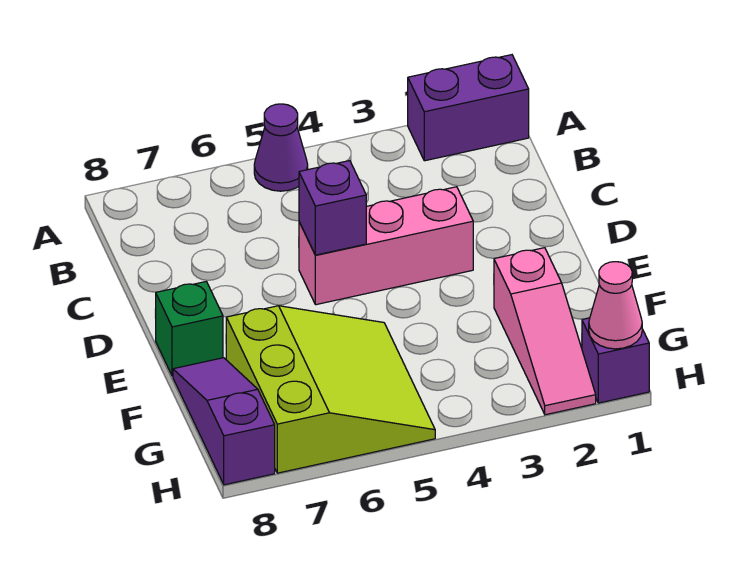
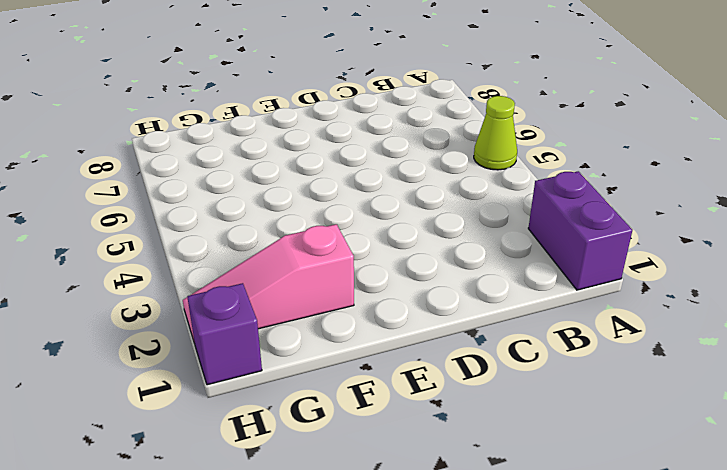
lime 1x1 cone [474,96,517,170] -> purple 1x1 cone [254,104,308,191]
none -> pink 1x3 brick [299,187,473,305]
none -> green 1x1 brick [155,281,223,376]

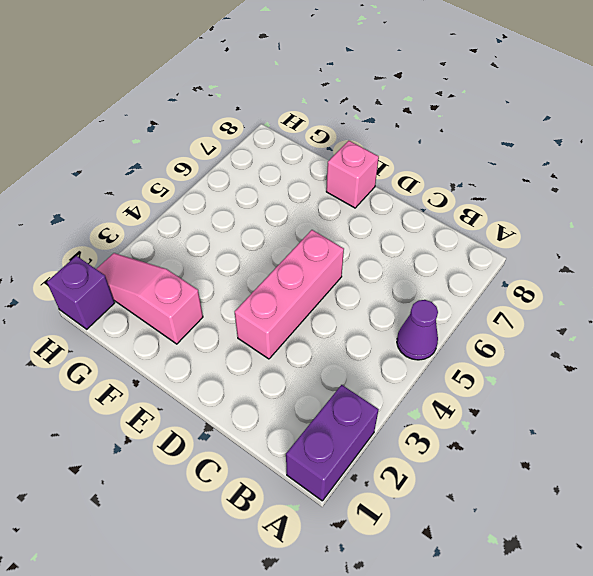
pink 1x1 brick [326,141,379,208] -> green 1x1 brick [155,281,223,376]
none -> lime 3x3 slope [226,306,435,473]
none -> purple 1x3 slope [173,358,275,485]

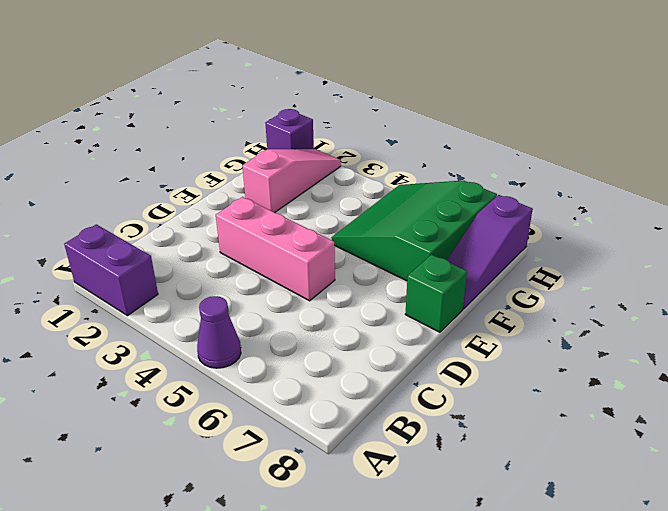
green 3x3 slope [331,181,497,281] -> lime 3x3 slope [226,306,435,473]
none -> purple 1x1 brick [299,161,366,255]
none -> pink 1x1 cone [589,262,642,349]

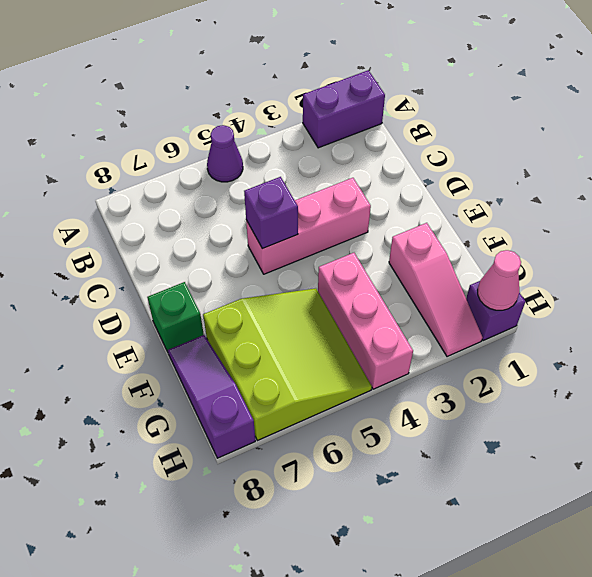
pink 1x3 brick [318,253,413,389] -> none

